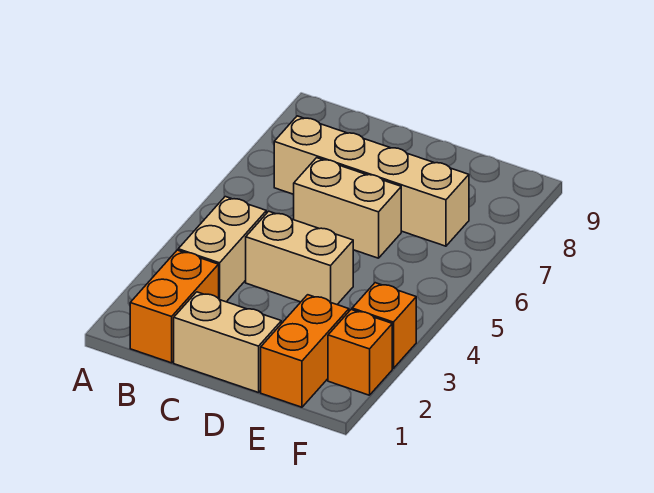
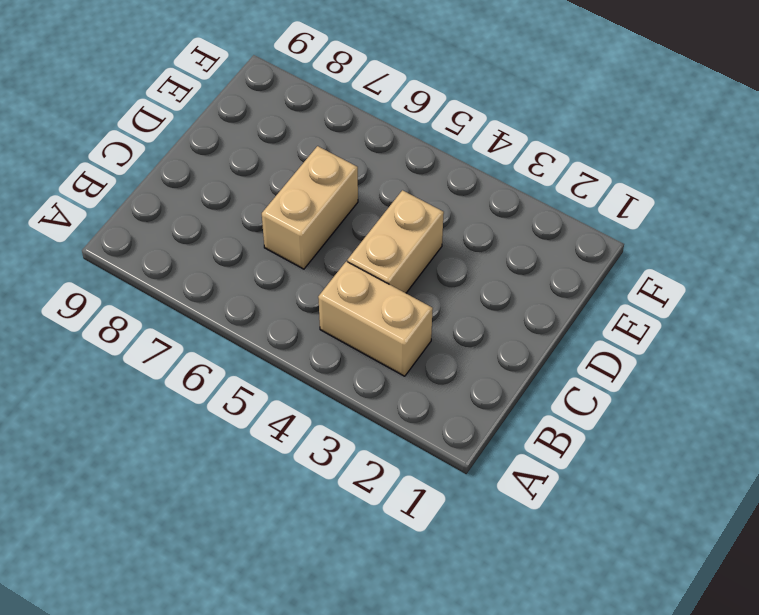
none -> orange 1x2 brick [130,250,219,363]
none -> tan 1x4 brick [274,116,469,246]

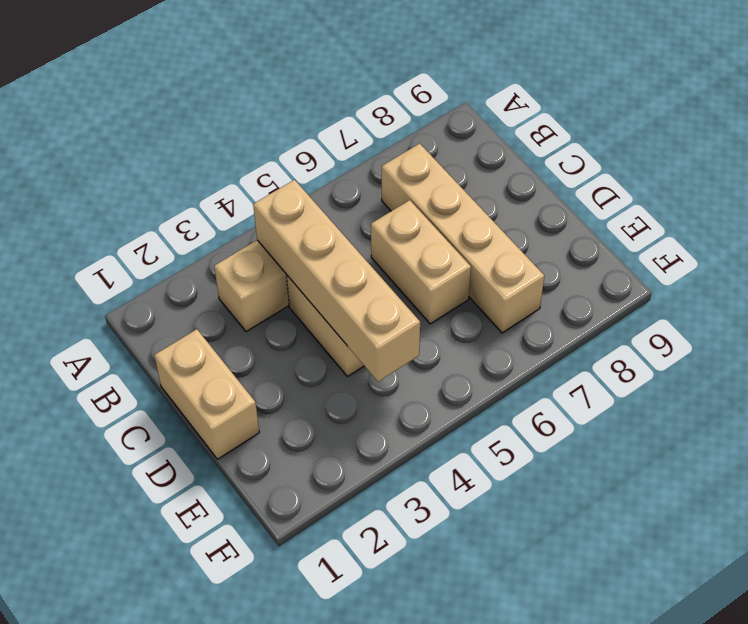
tan 1x4 brick [253,180,420,382] -> none
none -> orange 1x2 brick [130,250,219,363]
none -> orange 1x2 brick [261,295,349,407]

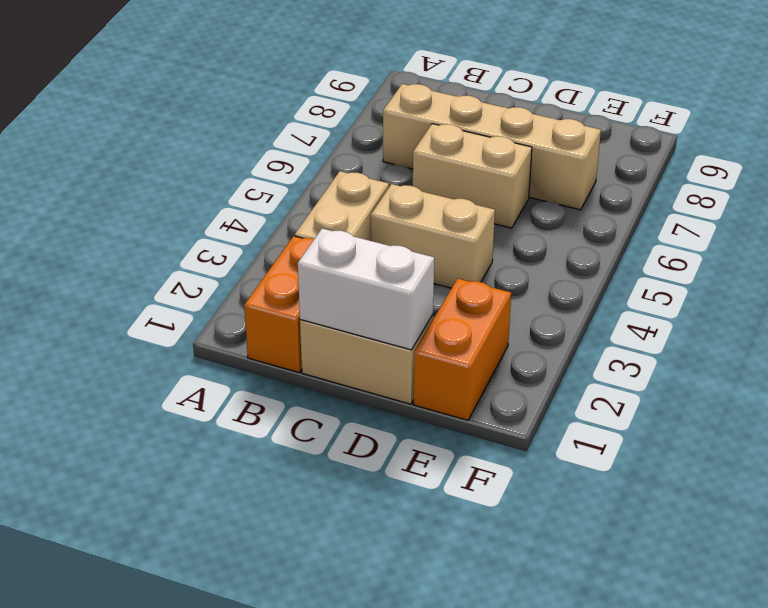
white 1x2 brick [298,228,434,350] -> none
none -> orange 1x1 brick [328,310,392,395]
none -> orange 1x1 brick [352,283,416,368]

